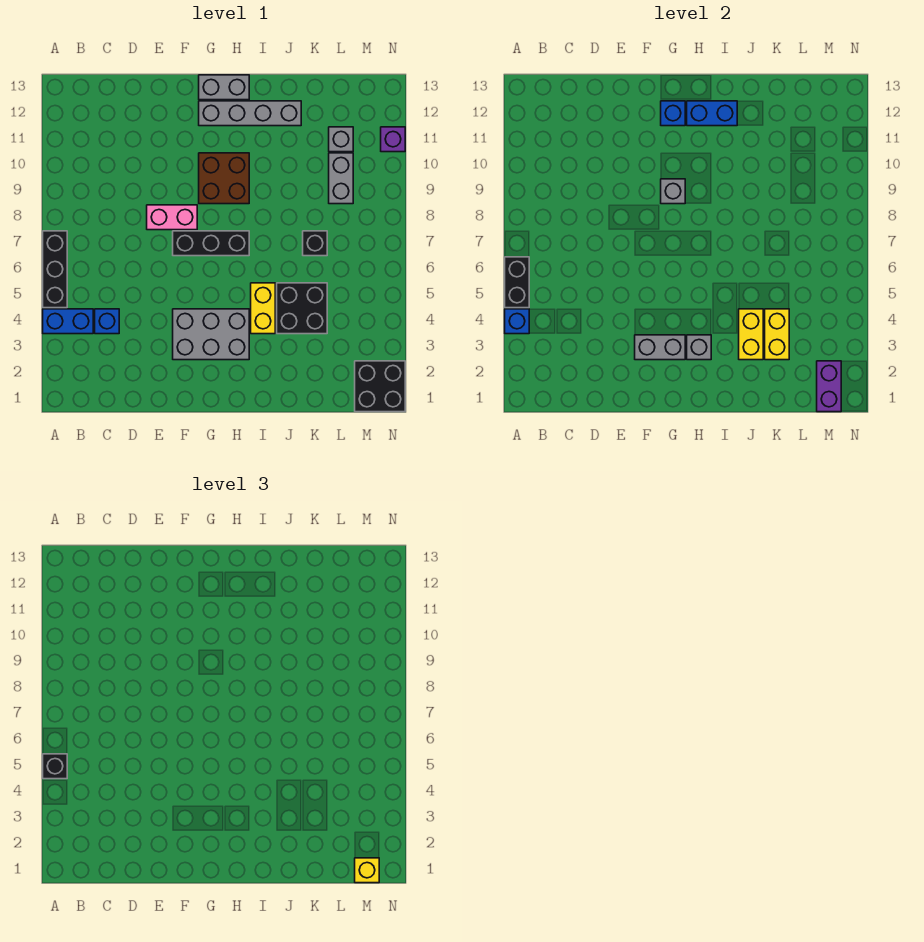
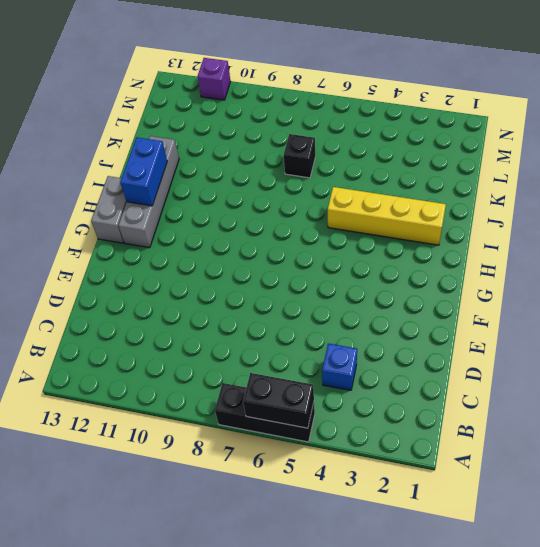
yellow 1x4 brick [328,187,446,245] -> yellow 1x2 brick [251,283,275,334]
none -> blue 1x2 brick [43,309,93,334]
none -> pink 1x2 brick [147,205,197,230]
none -> grey 2x3 brick [173,309,249,360]

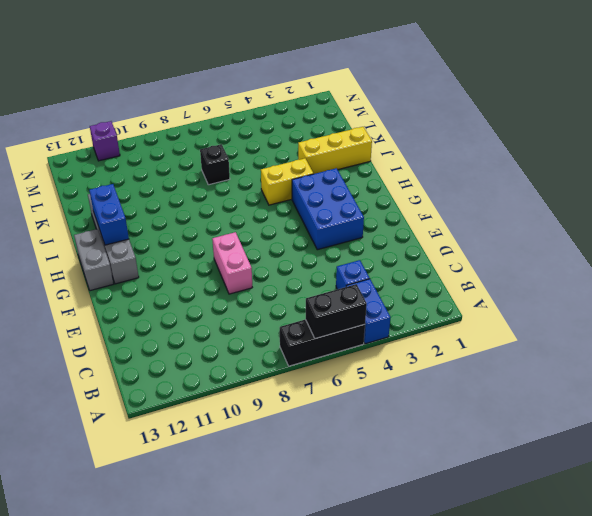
blue 2x3 brick [292,168,364,250] -> grey 2x3 brick [173,309,249,360]
yellow 1x3 brick [298,127,372,174] -> none
none -> black 1x3 brick [173,231,249,256]
none -> brown 2x2 brick [199,153,249,204]
none -> black 2x2 brick [277,283,327,334]

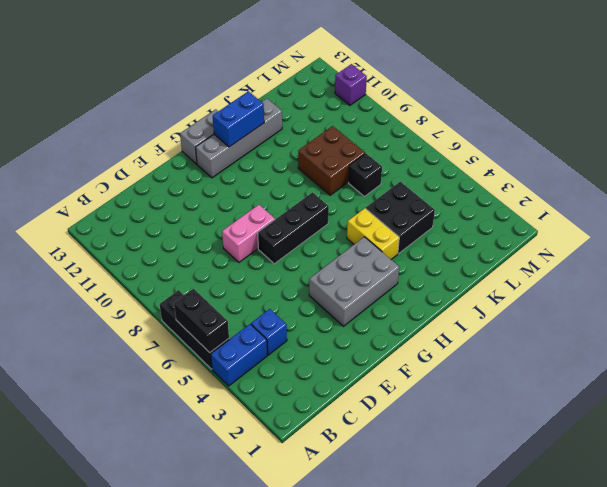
brown 2x2 brick [298,126,365,195] -> brown 2x2 brick moved to [199,153,249,204]
none -> grey 1x2 brick [329,153,353,204]
none -> grey 1x1 brick [329,127,353,152]
none -> black 2x2 brick [355,361,405,412]

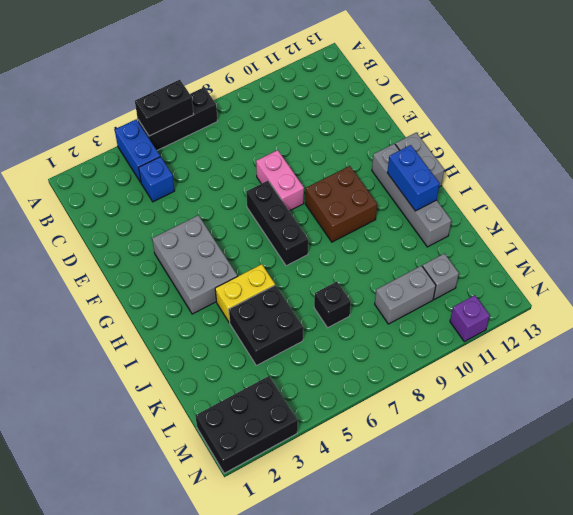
black 2x3 brick [195,376,298,473] -> black 2x2 brick [355,361,405,412]
none -> blue 1x1 brick [505,309,529,334]
none -> grey 1x2 brick [635,335,685,360]
none -> grey 1x1 brick [661,179,685,204]

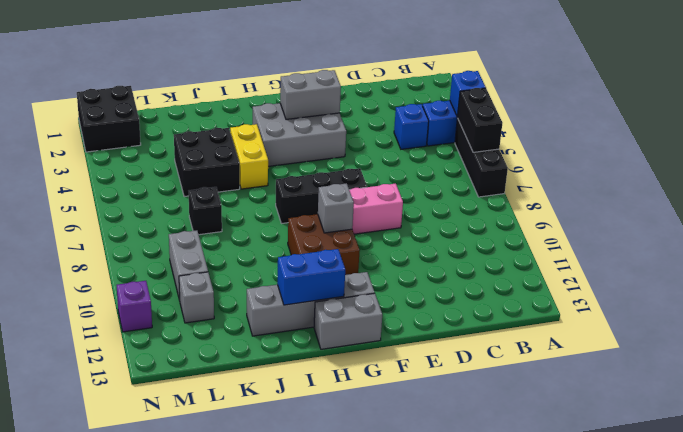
none -> blue 1x1 brick [661,101,685,126]
none -> grey 1x1 brick [687,335,711,360]
none -> yellow 1x2 brick [739,309,763,360]

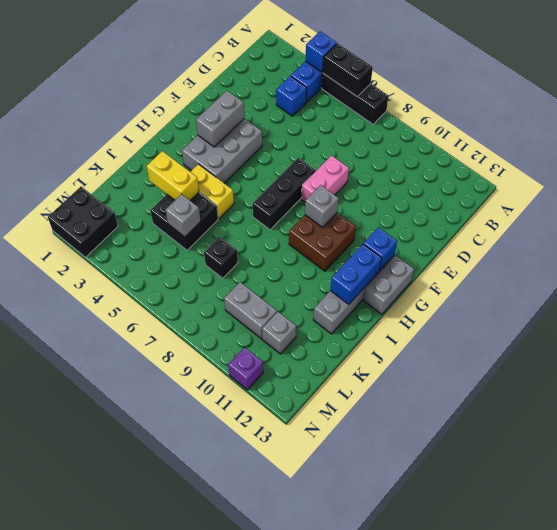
grey 1x1 brick [165,194,201,237] -> grey 1x1 brick moved to [687,335,711,360]
none -> yellow 1x2 brick [765,309,789,360]
none -> purple 1x2 brick [817,361,841,412]
none -> black 1x1 brick [43,754,67,779]

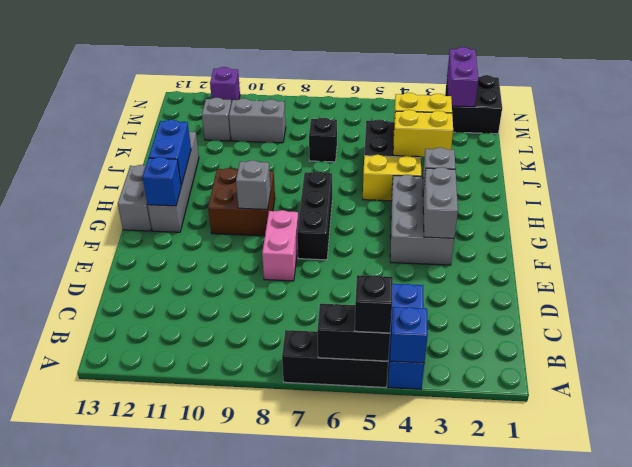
purple 1x2 brick [447,47,478,107] -> purple 1x2 brick turned to [817,361,841,412]
none -> yellow 1x1 brick [355,858,379,883]

